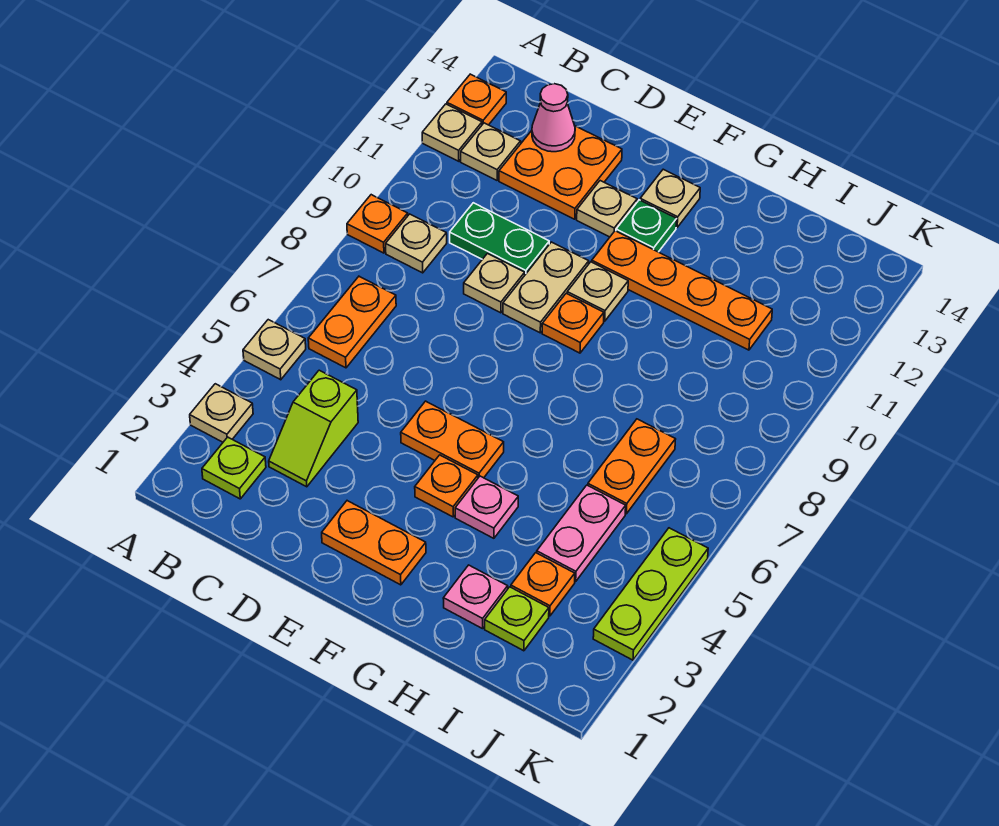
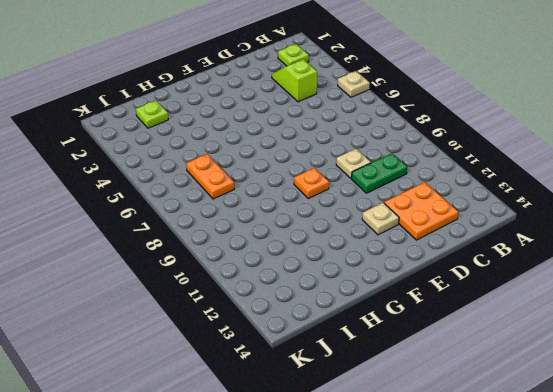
none -> tan 1x1 plate [190,384,253,442]
none -> orange 1x1 plate [347,195,408,253]
none -> tan 1x1 plate [422,104,482,161]
none -> orange 1x1 plate [447,74,506,125]

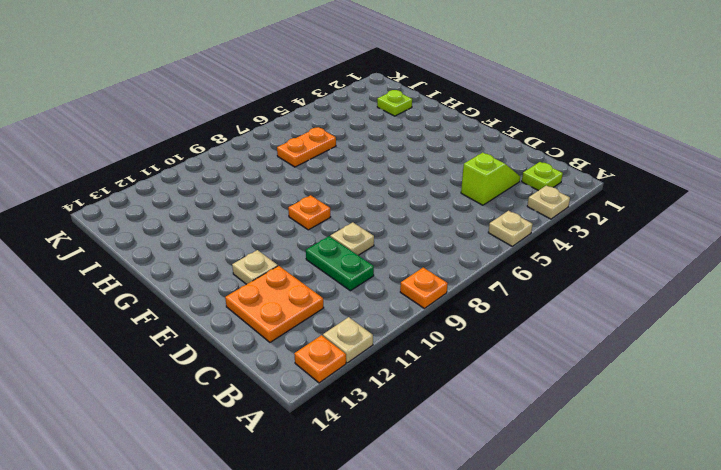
none -> orange 1x2 plate [308,276,396,368]
none -> tan 1x1 plate [386,214,447,273]
none -> tan 1x1 plate [461,123,521,180]
none -> orange 1x2 plate [322,501,426,585]

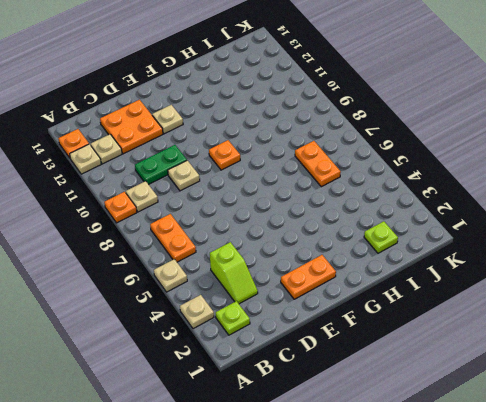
none -> orange 1x2 plate [401,401,504,478]
none -> tan 1x2 plate [503,242,589,333]
none -> orange 1x1 plate [415,455,478,517]
none -> tan 1x1 plate [567,262,628,321]

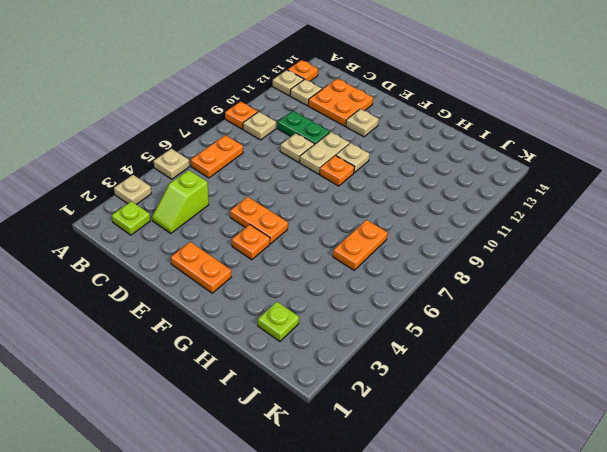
none -> orange 1x4 plate [592,231,772,350]
none -> green 1x1 plate [616,200,677,252]
none -> tan 1x1 plate [640,169,700,227]
none -> pink 1x1 plate [455,476,518,538]

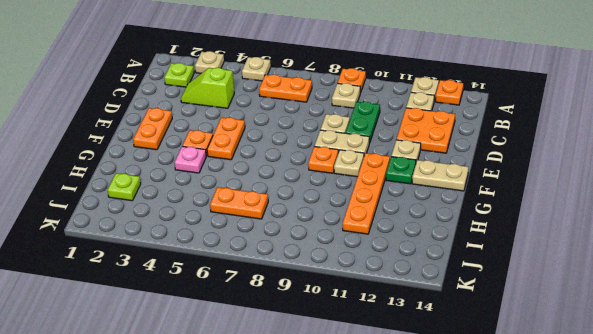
tan 1x2 plate [412,160,468,191] -> tan 1x1 plate [640,169,700,227]
none -> pink 1x1 plate [443,565,508,629]
none -> orange 1x1 plate [511,553,575,616]
none -> pink 1x2 plate [537,485,626,582]
none -> lime 1x3 plate [593,528,708,660]

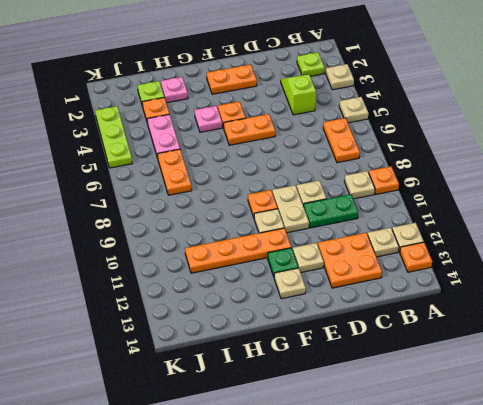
none -> pink 1x1 cone [532,84,575,152]

